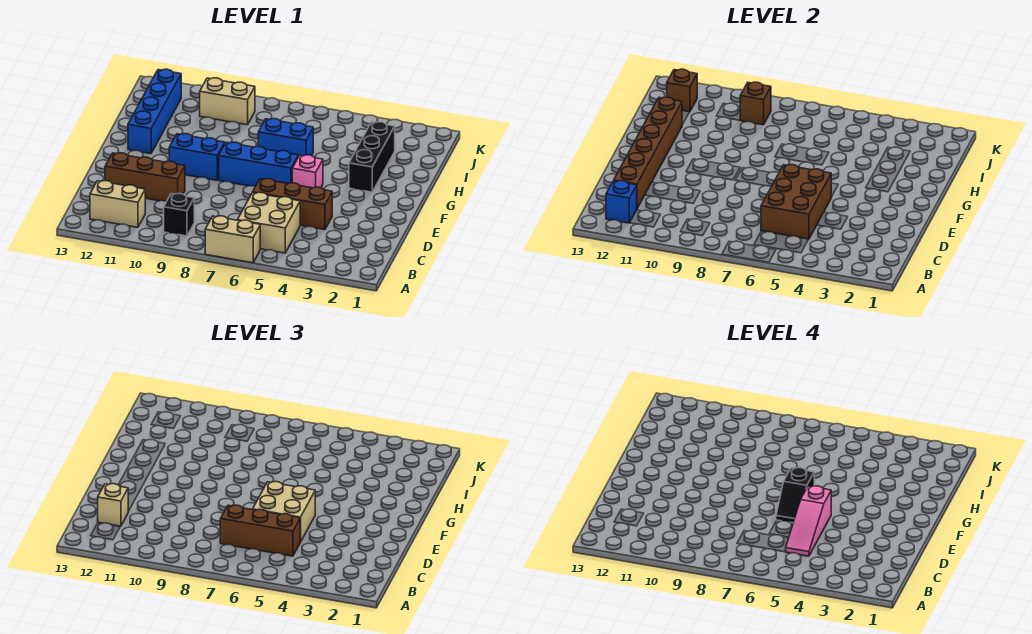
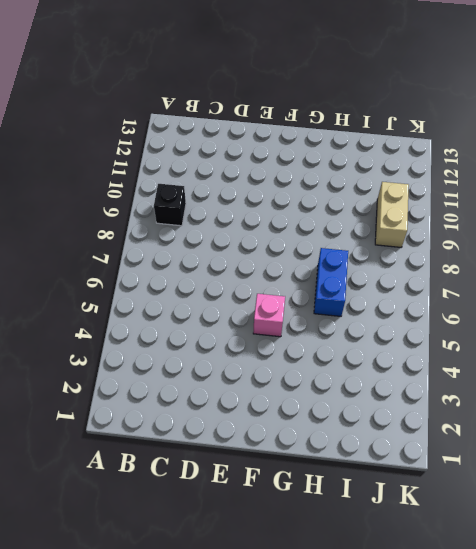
none -> tan 1x2 brick [205,216,260,263]
none -> tan 2x2 brick [238,192,300,253]
none -> tan 1x2 brick [90,181,145,227]

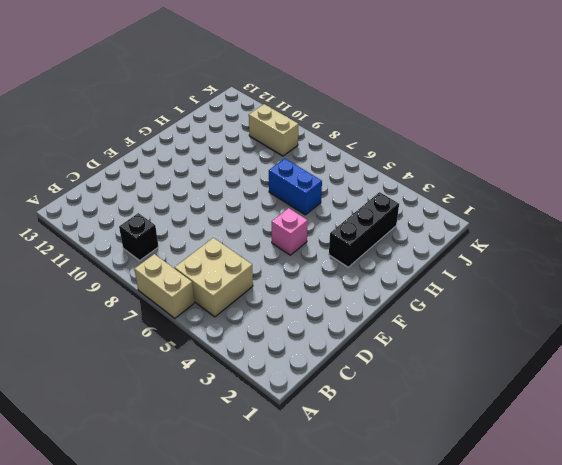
none -> tan 1x2 brick [90,181,145,227]
none -> brown 1x3 brick [253,179,332,230]
none -> brown 1x3 brick [105,153,185,202]

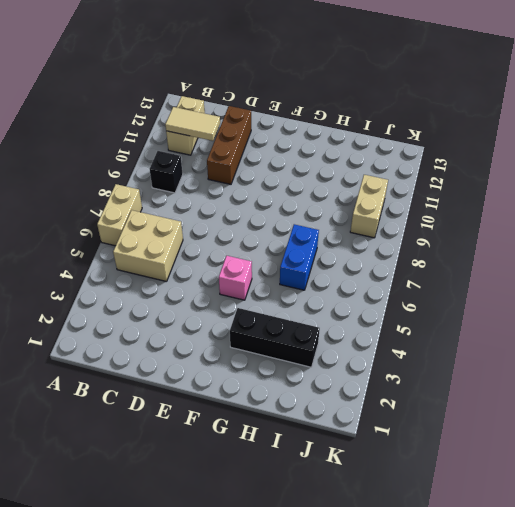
tan 1x2 tile [165,107,220,141] -> none
none -> brown 1x3 brick [253,179,332,230]
none -> blue 1x3 brick [219,142,298,187]
none -> blue 1x2 brick [169,134,225,180]

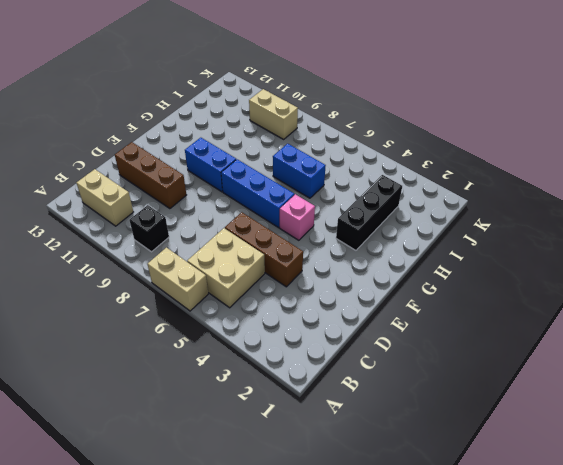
none -> blue 1x4 brick [128,69,181,154]
none -> blue 1x1 brick [606,181,637,223]
none -> brown 2x3 brick [761,165,831,239]

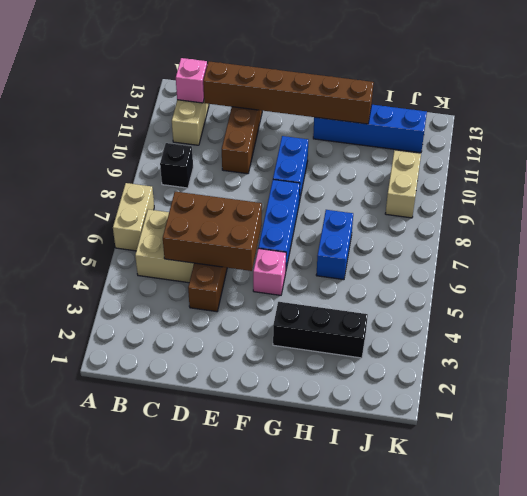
pink 1x1 brick [176,58,207,103] -> blue 1x1 brick [606,181,637,223]
none -> brown 1x1 brick [740,82,771,125]
none -> brown 1x1 brick [667,69,697,112]
none -> brown 1x3 brick [220,505,300,556]

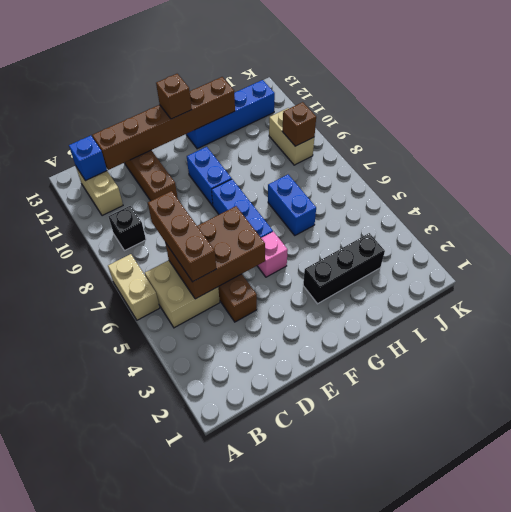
brown 1x1 brick [156,74,192,119] -> brown 1x1 brick moved to [667,69,697,112]
none -> tan 1x1 brick [98,484,128,526]
none -> tan 2x2 brick [253,482,315,542]
none -> pink 1x3 slope [786,486,831,556]

